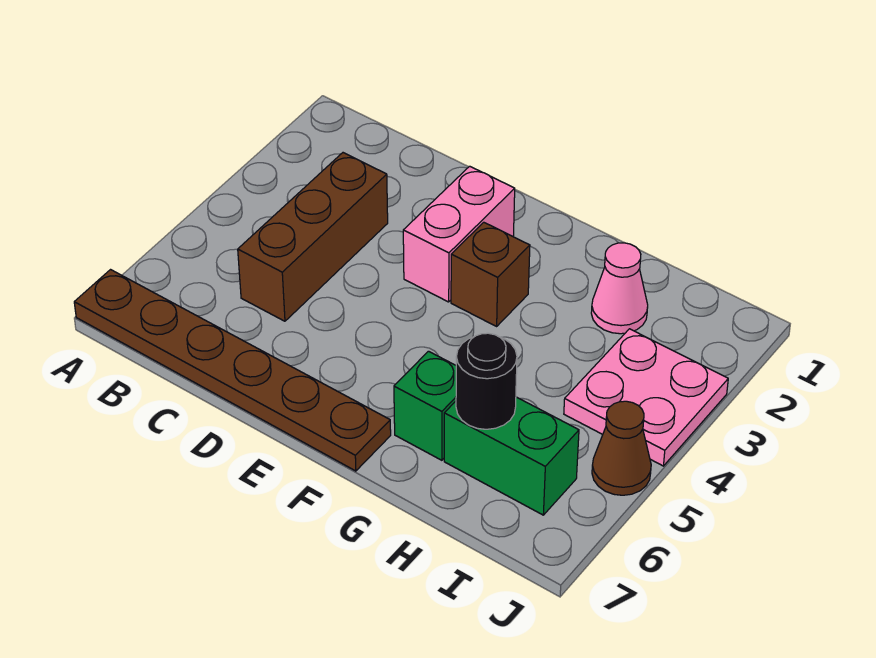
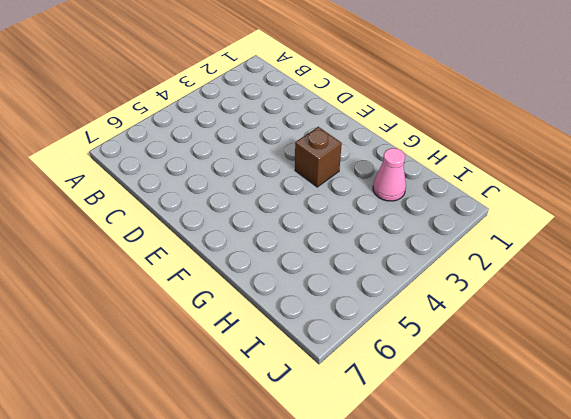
none -> brown 1x6 plate [74,270,391,471]
none -> brown 1x3 brick [238,153,388,321]

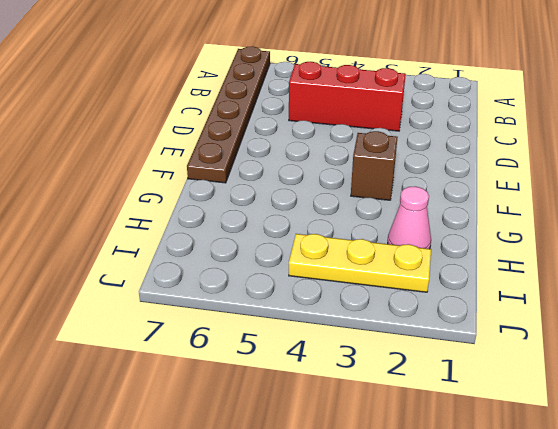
red 1x3 brick [289,62,406,131] -> brown 1x3 brick [238,153,388,321]
yellow 1x3 plate [289,234,431,292] -> pink 2x2 plate [564,329,728,466]
none -> pink 1x2 brick [403,166,515,302]
none -> green 1x1 brick [394,351,456,460]

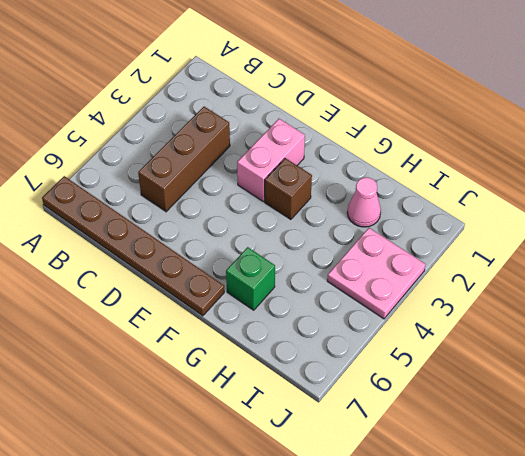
none -> green 1x2 brick [444,397,579,515]
none -> brown 1x1 cone [592,401,651,495]

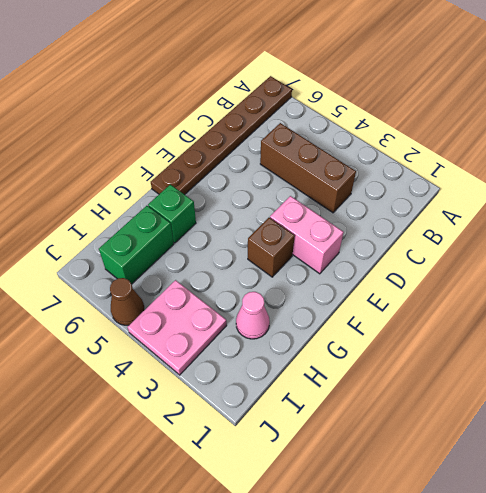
none -> black 1x1 round brick [456,333,517,429]

